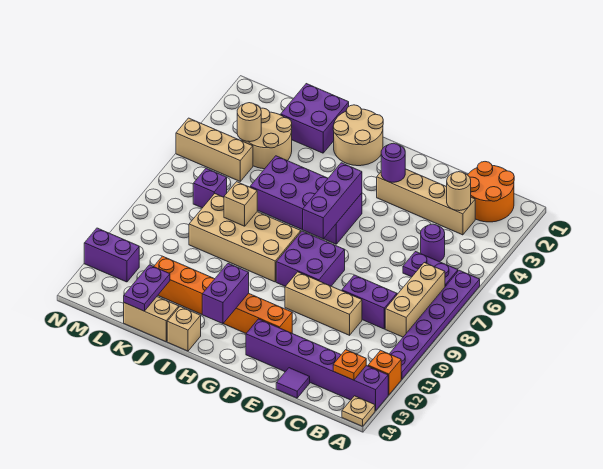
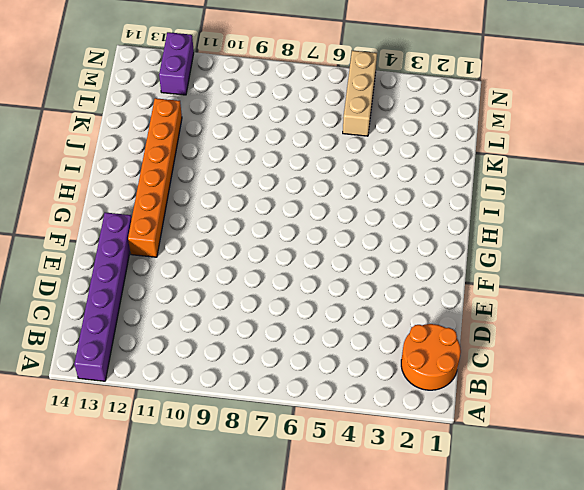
none -> purple 1x6 plate [390,270,480,379]
none -> orange 1x1 brick [368,350,401,395]
none -> tan 1x1 plate [342,396,375,426]
none -> purple 1x2 plate [403,252,458,286]

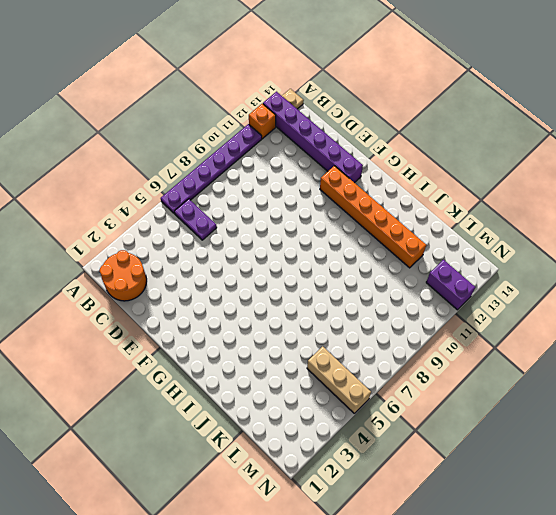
none -> tan 1x3 brick [385,263,445,337]
none -> tan 1x4 brick [377,169,475,235]
none -> purple 1x1 round brick [421,224,445,262]
none -> purple 1x2 brick [342,275,397,329]

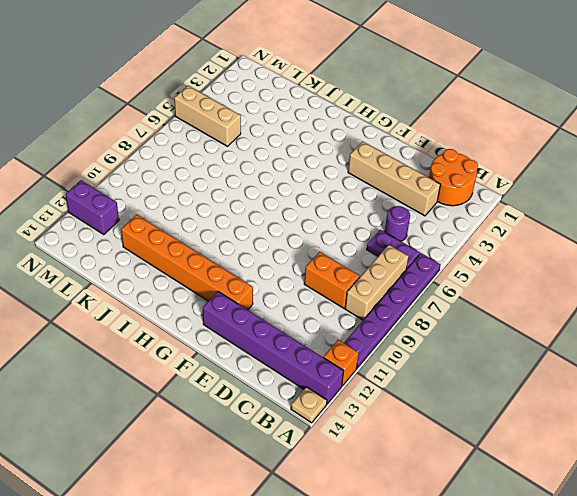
orange 1x2 brick [304,252,360,308] -> purple 1x2 brick [342,275,397,329]
none -> tan 1x3 brick [285,272,362,335]
none -> purple 1x1 tile [276,368,310,398]
none -> purple 2x2 brick [276,231,345,286]
none -> purple 2x4 brick [250,156,362,244]

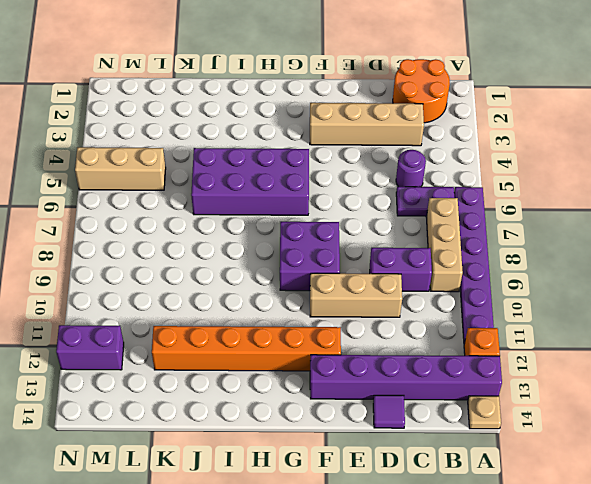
none -> tan 2x2 round brick [333,105,383,166]
none -> tan 2x4 brick [189,194,301,282]
none -> tan 1x1 brick [167,307,201,351]
none -> purple 2x2 brick [281,84,349,153]

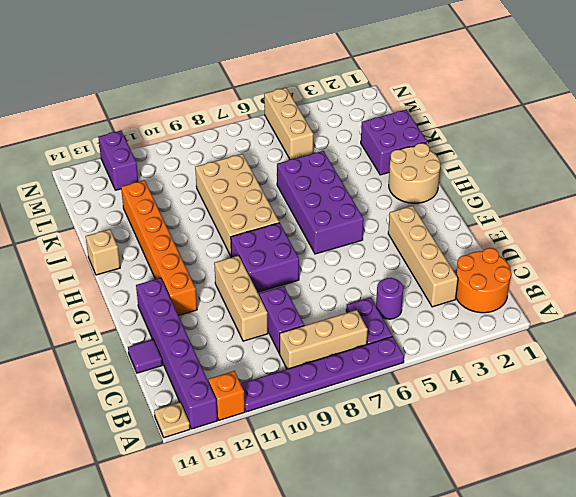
none -> tan 1x2 brick [124,297,179,342]
none -> tan 2x2 round brick [242,108,292,169]
none -> purple 1x1 brick [193,168,227,208]
none -> orange 1x1 plate [333,350,366,380]

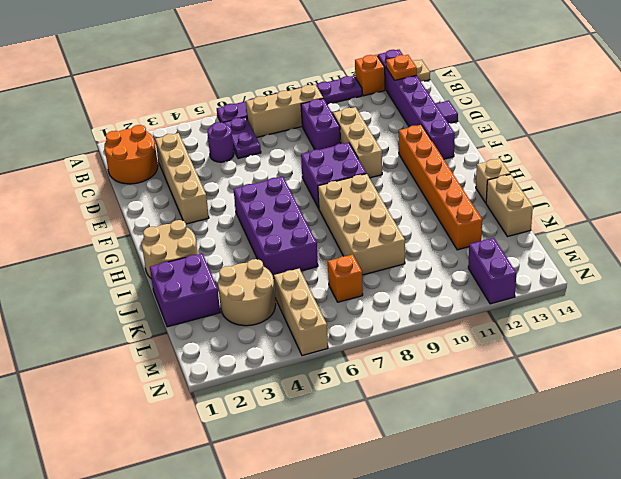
orange 1x1 brick [328,254,363,302] -> purple 1x1 brick [193,168,227,208]
none -> tan 1x1 round brick [447,172,471,211]
none -> purple 1x1 round brick [381,143,405,182]
none -> purple 1x3 brick [303,163,362,239]
none -> purple 1x2 brick [202,264,249,324]

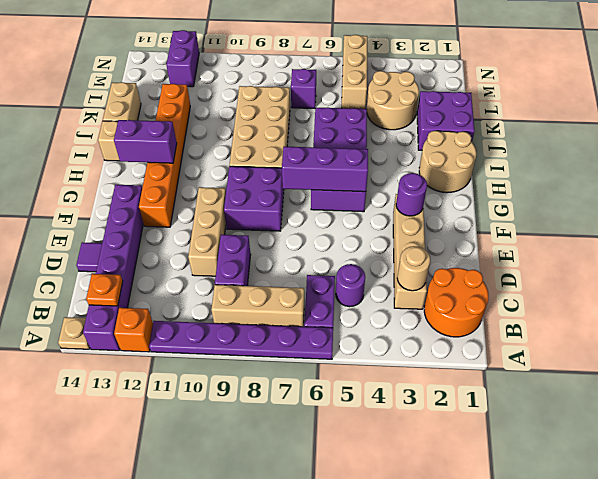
none -> tan 1x1 brick [224,182,257,226]
none -> purple 1x2 plate [124,265,170,311]
none -> tan 1x1 round brick [237,103,261,142]

